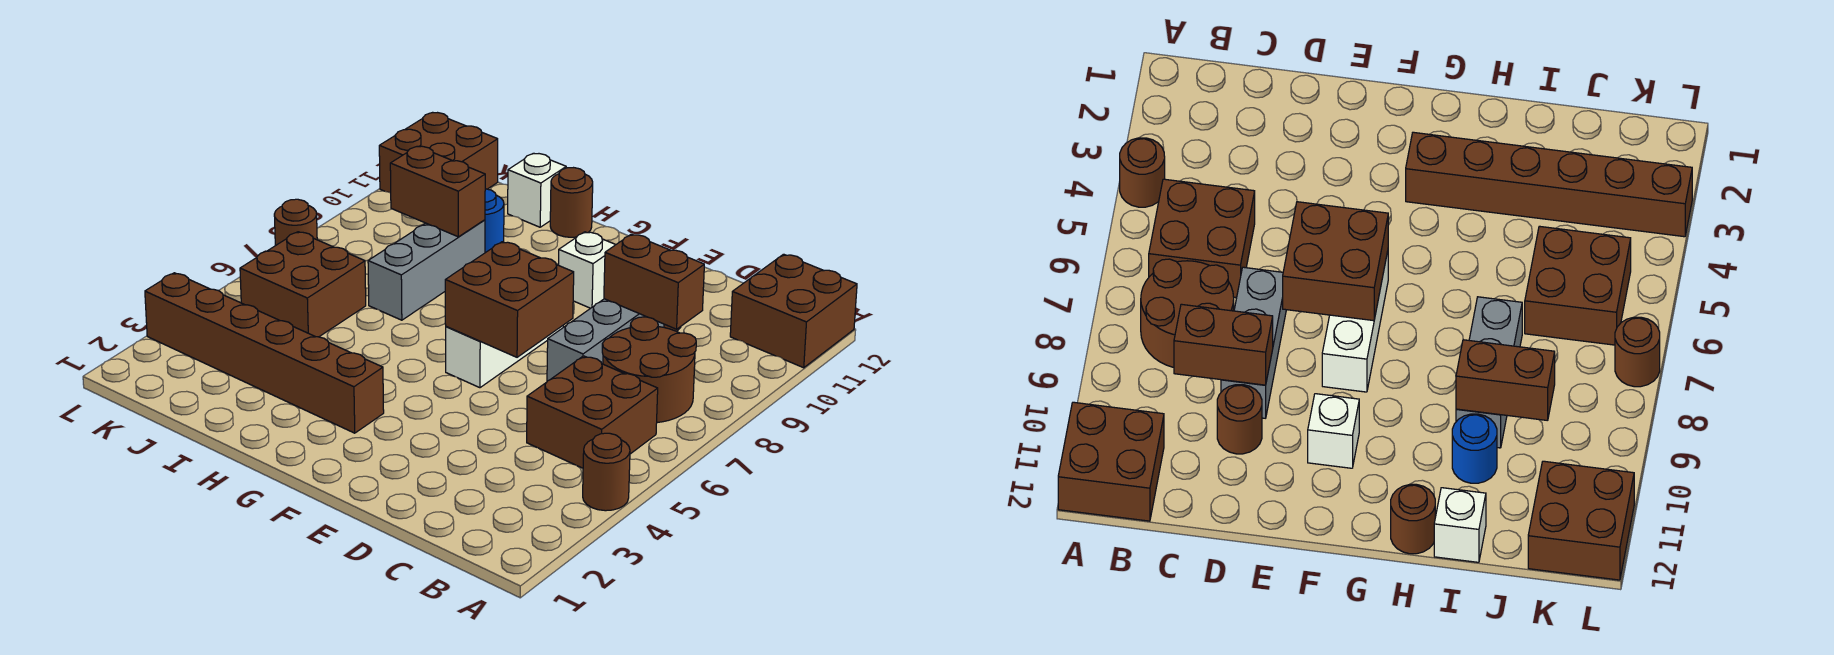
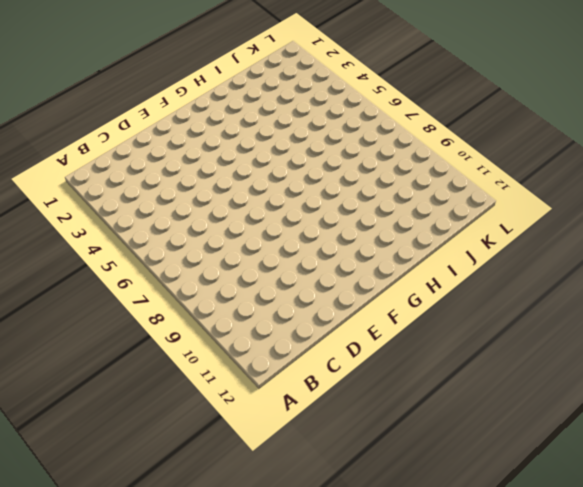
none -> brown 1x1 round brick [583,433,630,511]
none -> brown 2x2 brick [730,254,857,368]
none -> brown 2x2 brick [527,356,658,468]

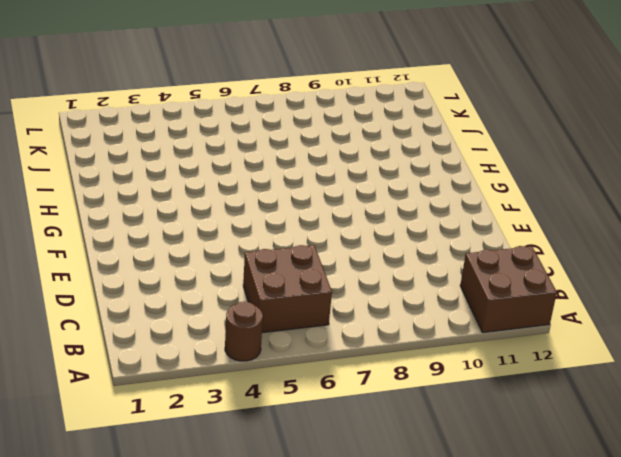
none -> brown 2x2 round brick [602,317,696,422]
none -> grey 1x3 brick [547,299,664,381]
none -> brown 1x1 round brick [1217,385,1262,454]

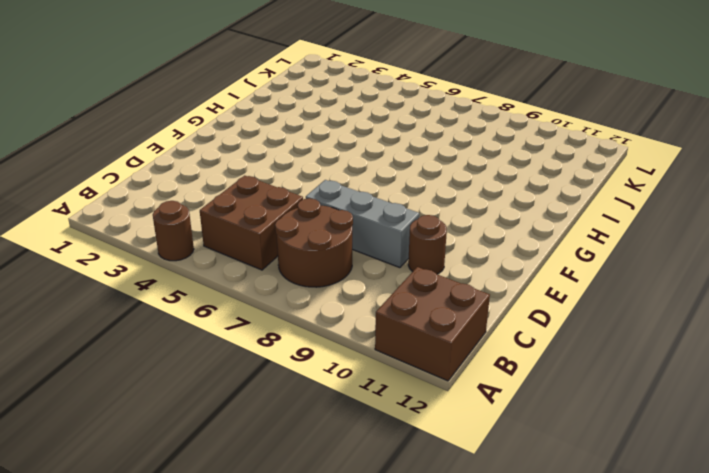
none -> white 1x3 brick [446,326,563,388]
none -> white 1x1 brick [559,232,616,308]
none -> brown 1x6 brick [145,273,384,433]

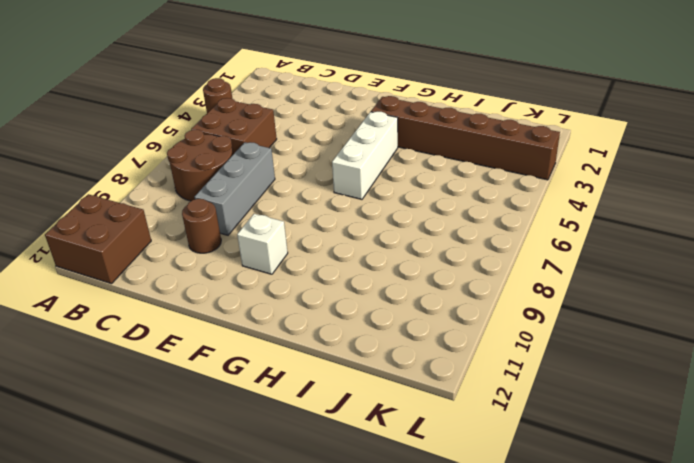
white 1x3 brick [332,112,398,199] -> white 1x3 brick moved to [446,326,563,388]
none -> brown 1x1 round brick [550,168,593,237]
none -> grey 1x3 brick [368,220,485,320]
none -> blue 1x1 round brick [485,189,504,253]

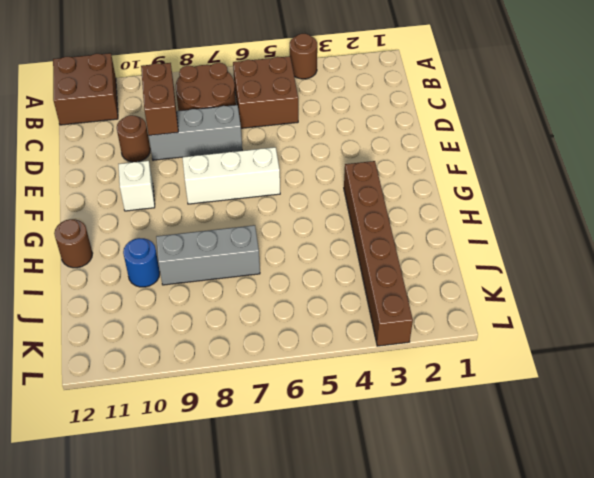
none -> white 1x1 brick [508,153,566,227]
none -> brown 2x2 brick [240,232,366,337]
none -> brown 2x2 brick [379,113,498,193]

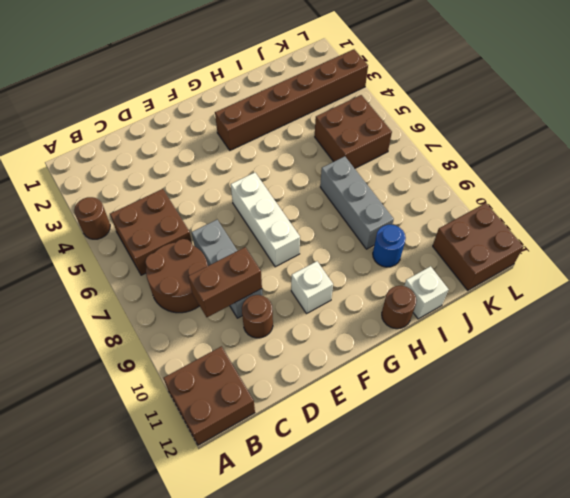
none -> brown 1x1 round brick [274,199,317,246]
none -> brown 2x2 brick [445,242,574,357]
none -> brown 1x2 brick [390,146,485,237]

